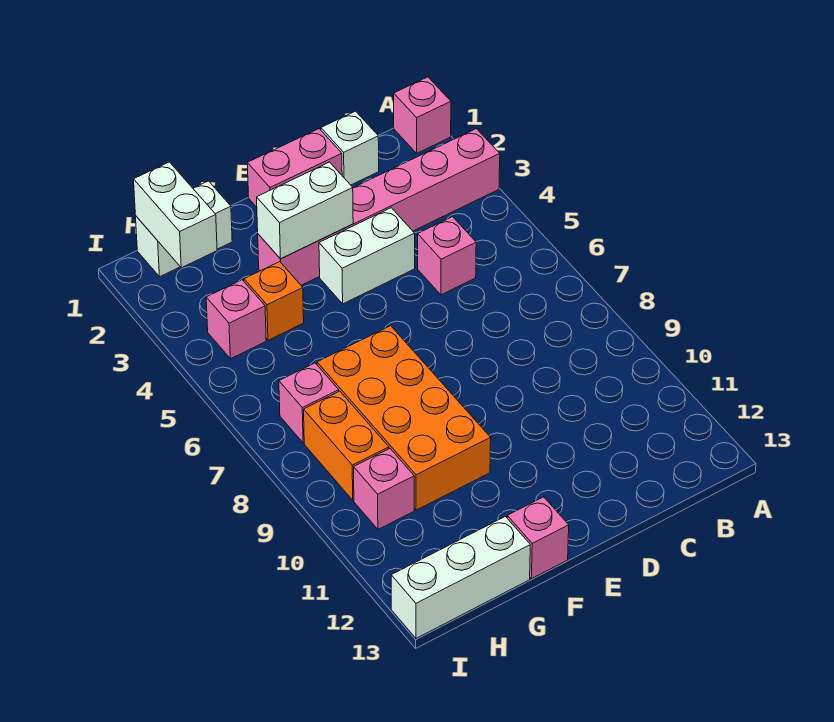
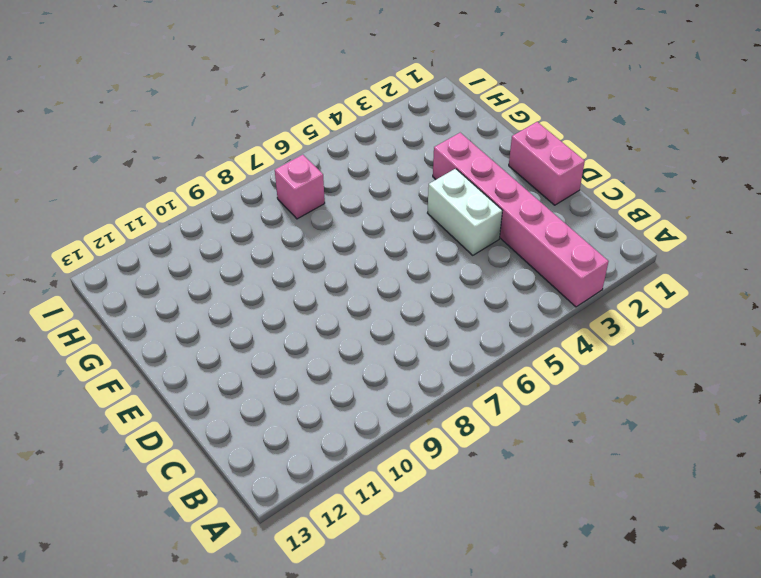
none -> pink 1x1 brick [394,77,451,153]
none -> white 1x1 brick [321,111,379,185]
none -> pink 1x1 brick [418,217,476,295]

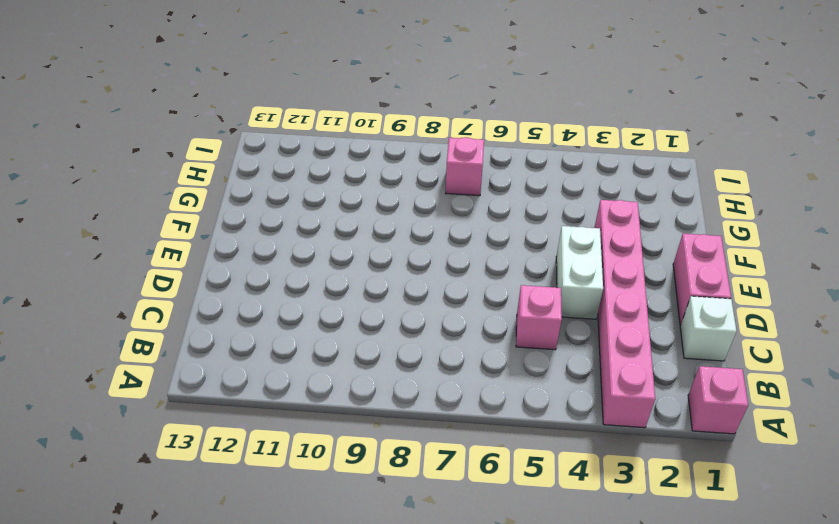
none -> orange 2x4 brick [317,326,491,510]
none -> pink 1x1 brick [507,497,569,579]
none -> white 1x2 brick [136,181,232,277]

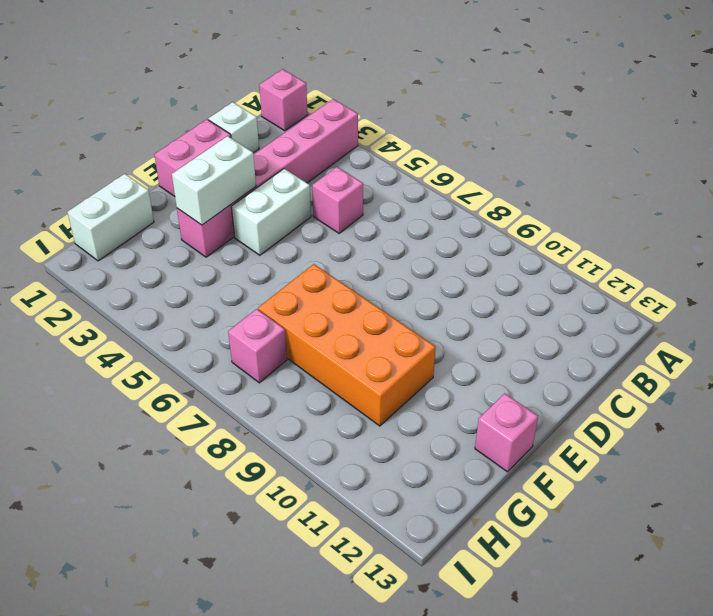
none -> orange 1x1 brick [244,262,304,340]
none -> white 1x3 brick [391,517,530,638]
none -> pink 1x1 brick [206,280,266,359]

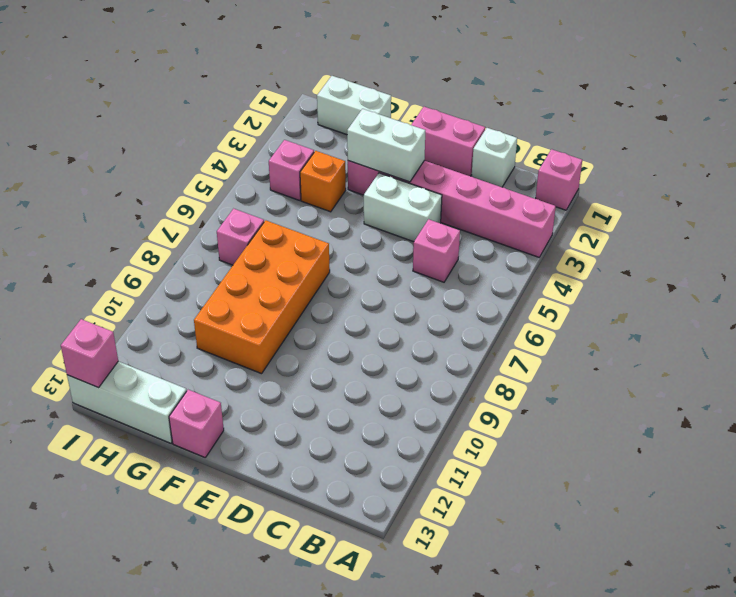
pink 1x1 brick [61,319,118,388] -> pink 1x1 brick moved to [354,449,414,529]
none -> orange 1x2 brick [304,391,389,500]
none -> white 1x2 brick [134,162,217,268]

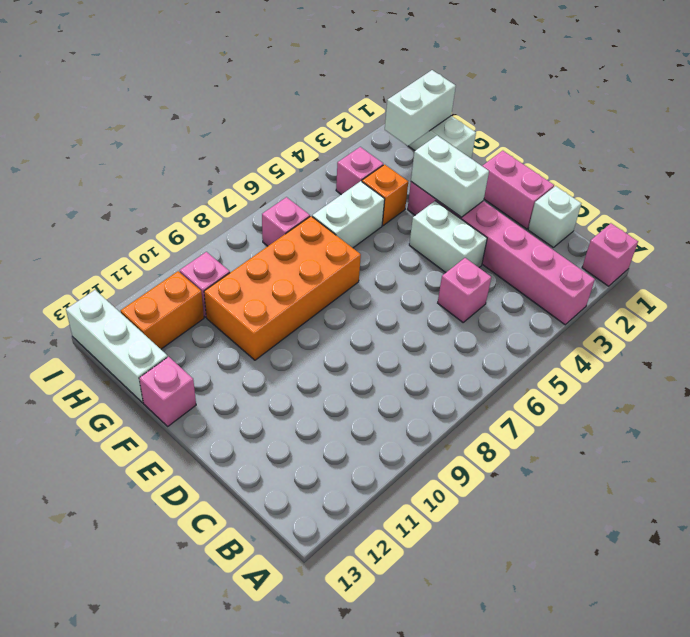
white 1x2 brick [312,181,385,248] -> none
orange 1x2 brick [121,271,204,349] -> orange 1x2 brick moved to [304,391,389,500]

